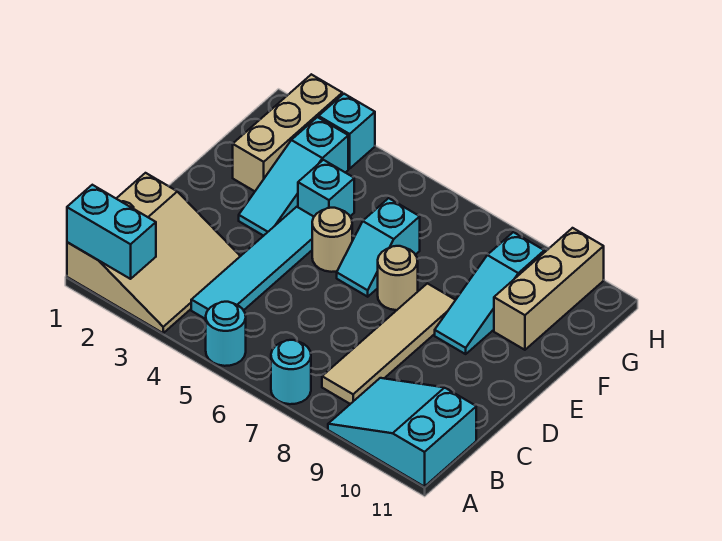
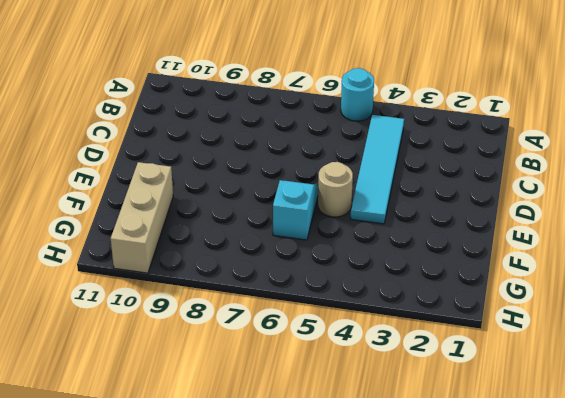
none -> tan 3x3 slope [67,173,240,333]
none -> cyan 1x1 round brick [271,340,311,404]
none -> cyan 2x3 slope [328,378,476,487]

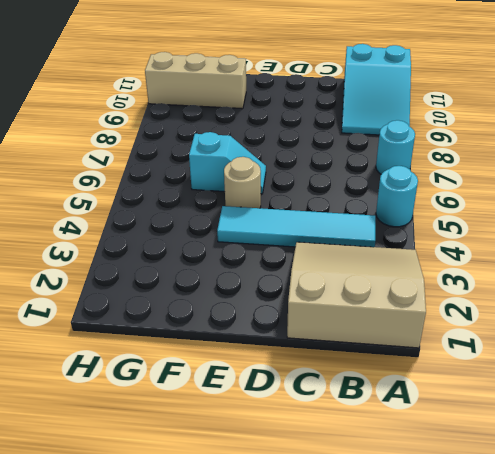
none -> tan 1x4 tile [322,283,455,404]
none -> cyan 1x3 slope [239,117,348,236]
none -> tan 1x1 round brick [378,246,418,310]

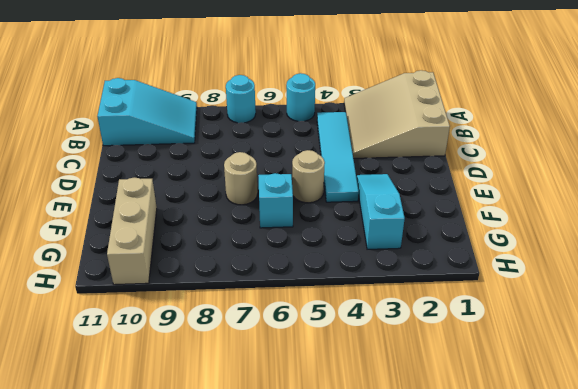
none -> tan 1x4 tile [322,283,455,404]
none -> cyan 1x3 slope [435,232,544,354]
none -> tan 1x3 brick [233,74,342,191]

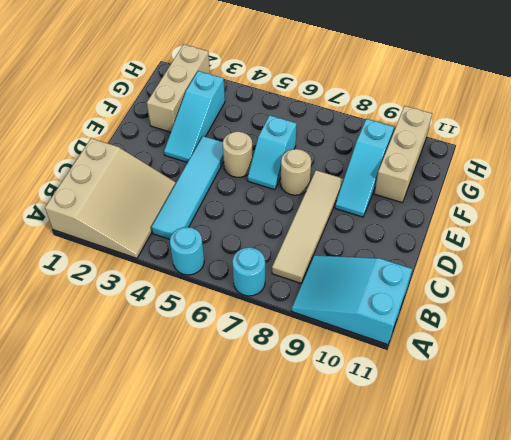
none -> cyan 1x1 brick [298,160,354,216]
none -> cyan 1x1 brick [319,94,375,169]
none -> cyan 1x2 brick [67,185,156,279]

